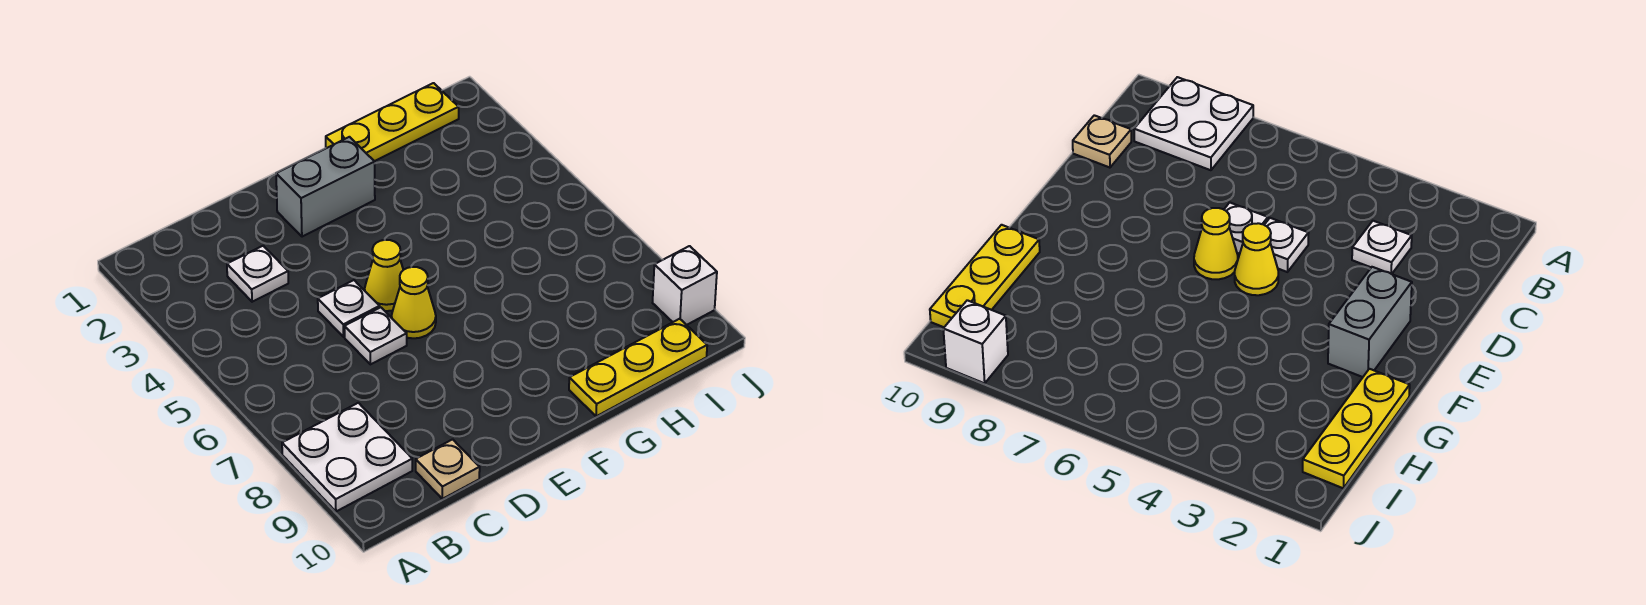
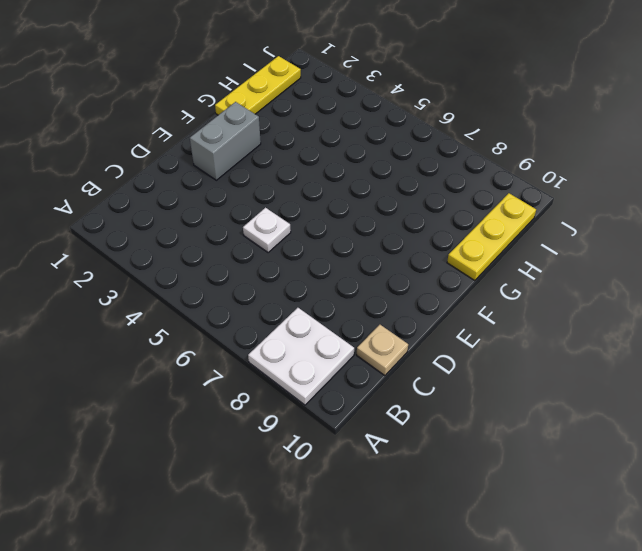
none -> white 1x1 plate [227,246,288,302]
none -> white 1x1 plate [345,307,407,364]

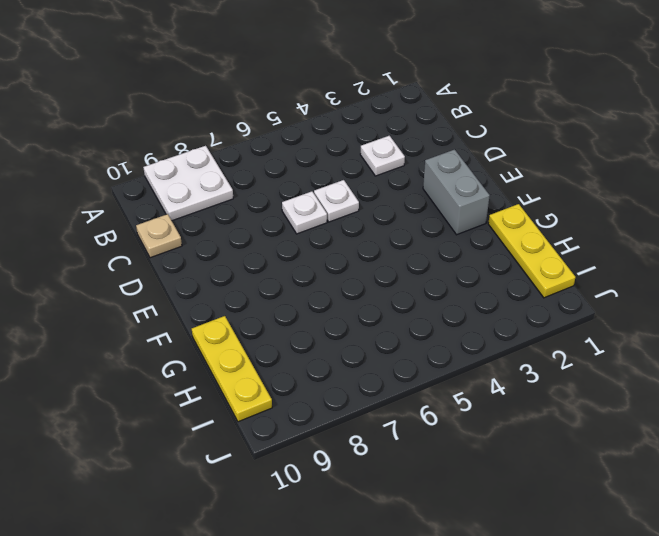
none -> yellow 1x1 cone [365,240,403,311]
none -> yellow 1x1 cone [392,267,436,338]

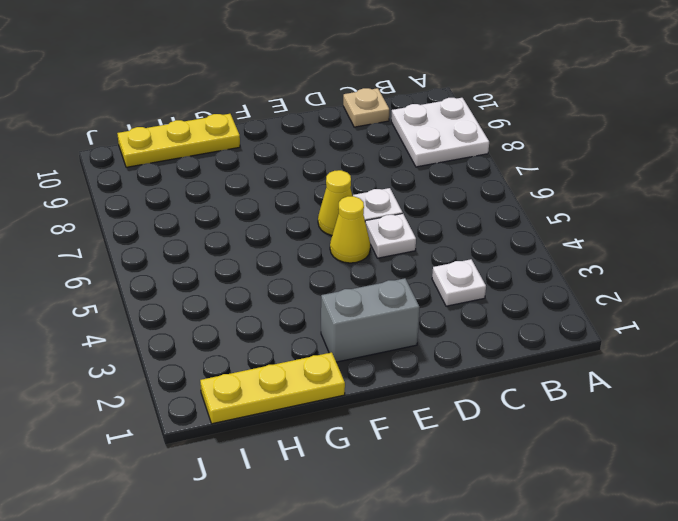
none -> white 1x1 brick [653,246,717,325]

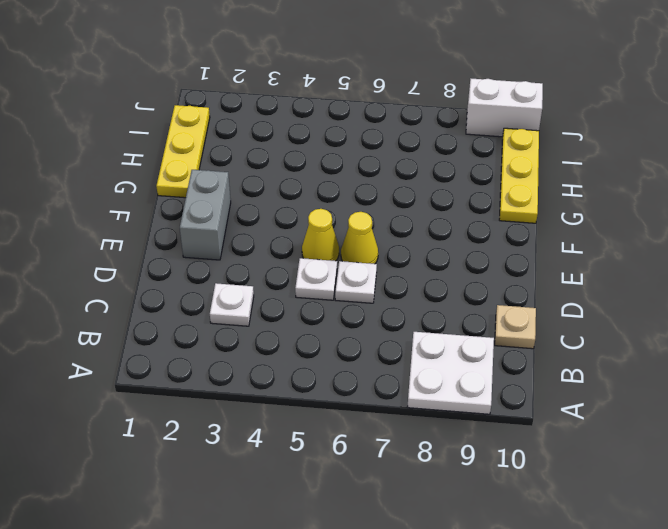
white 1x2 brick [466,79,543,137] -> white 1x1 brick [653,246,717,325]

